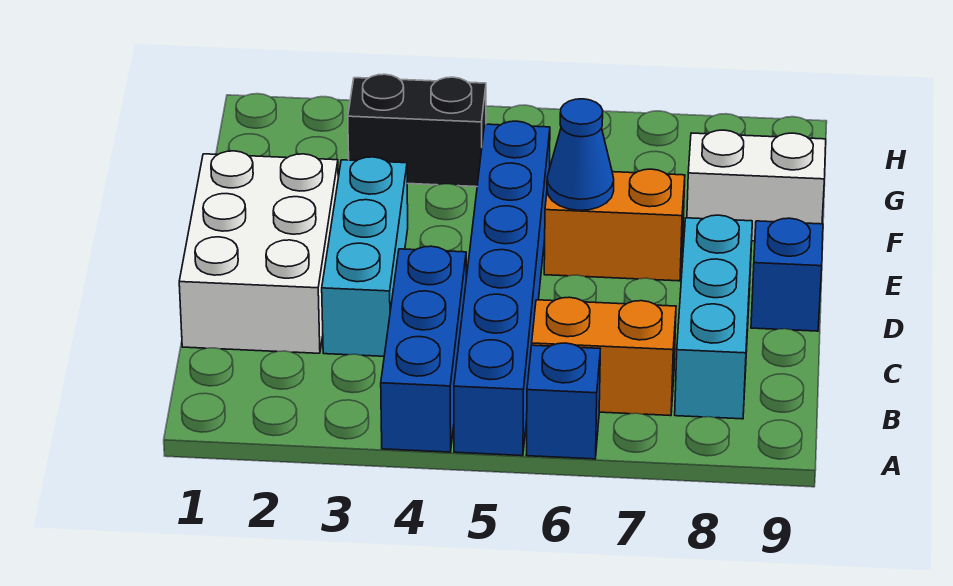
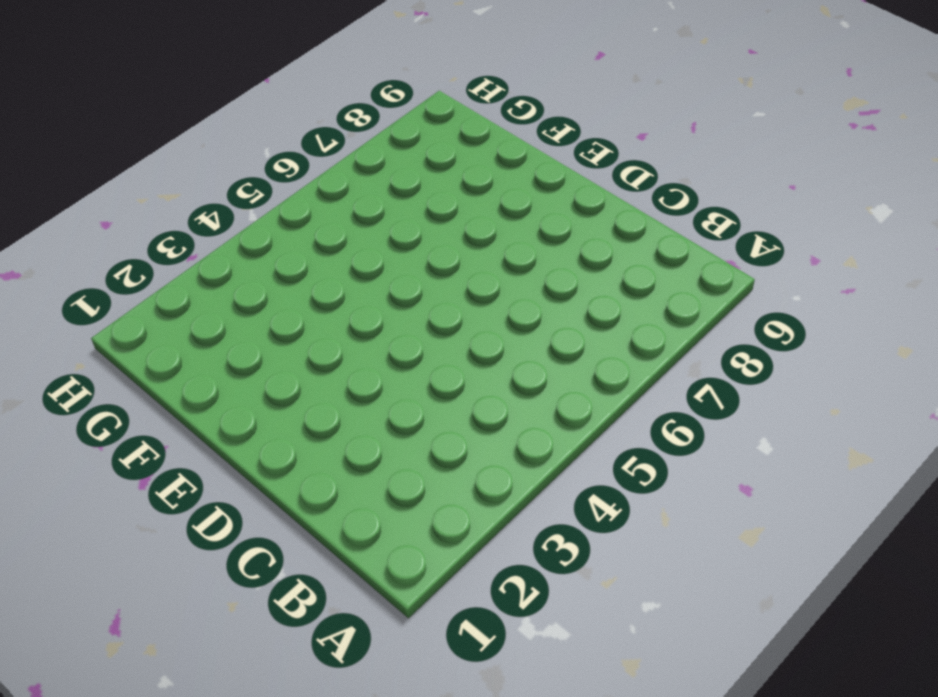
none -> blue 1x3 brick [381,246,466,452]
none -> blue 1x6 brick [454,121,550,456]
none -> blue 1x1 brick [526,343,600,459]

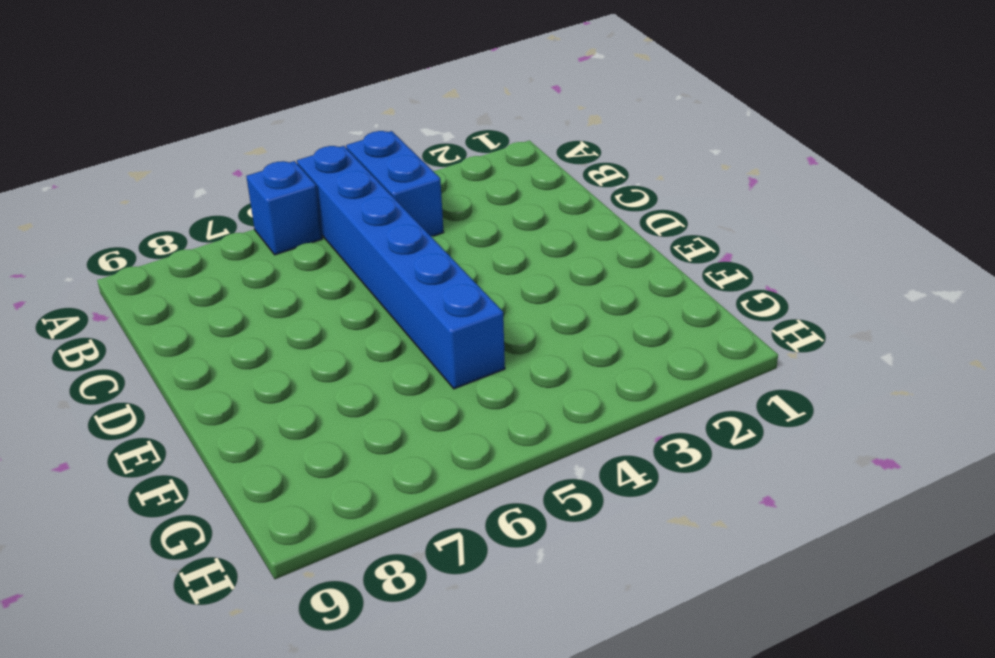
blue 1x2 brick [346,131,444,236] -> blue 1x3 brick [381,246,466,452]
none -> orange 1x2 brick [532,297,676,416]
none -> cyan 1x3 brick [675,215,752,419]
none -> white 2x3 brick [179,151,338,353]

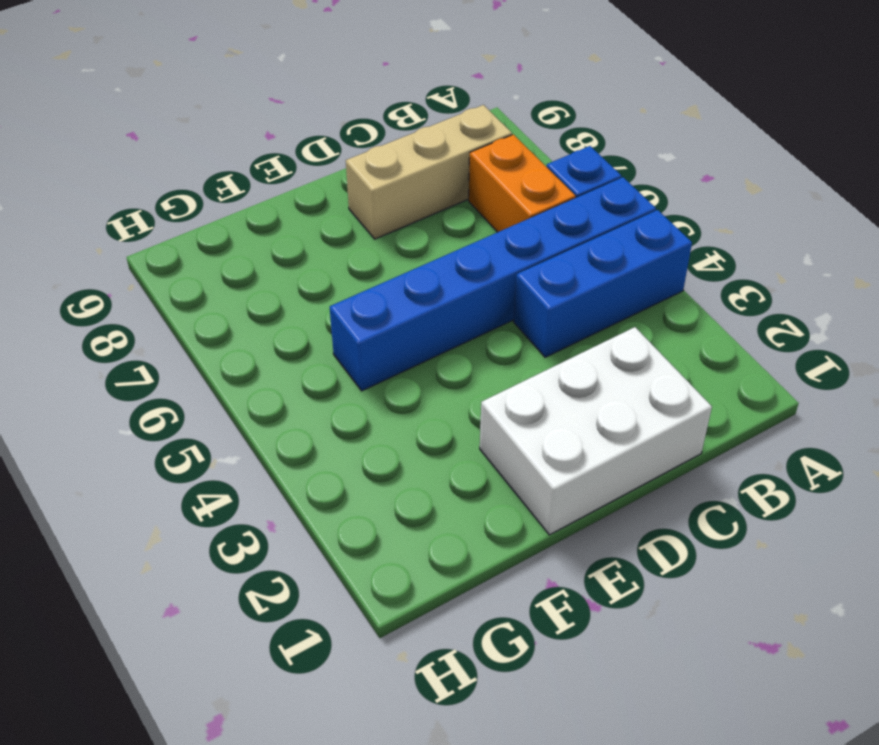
tan 1x3 brick [346,105,512,239] -> cyan 1x3 brick [675,215,752,419]
none -> cyan 1x3 brick [322,157,408,356]
none -> blue 1x1 brick [751,218,823,331]
none -> orange 1x2 brick [544,169,685,281]

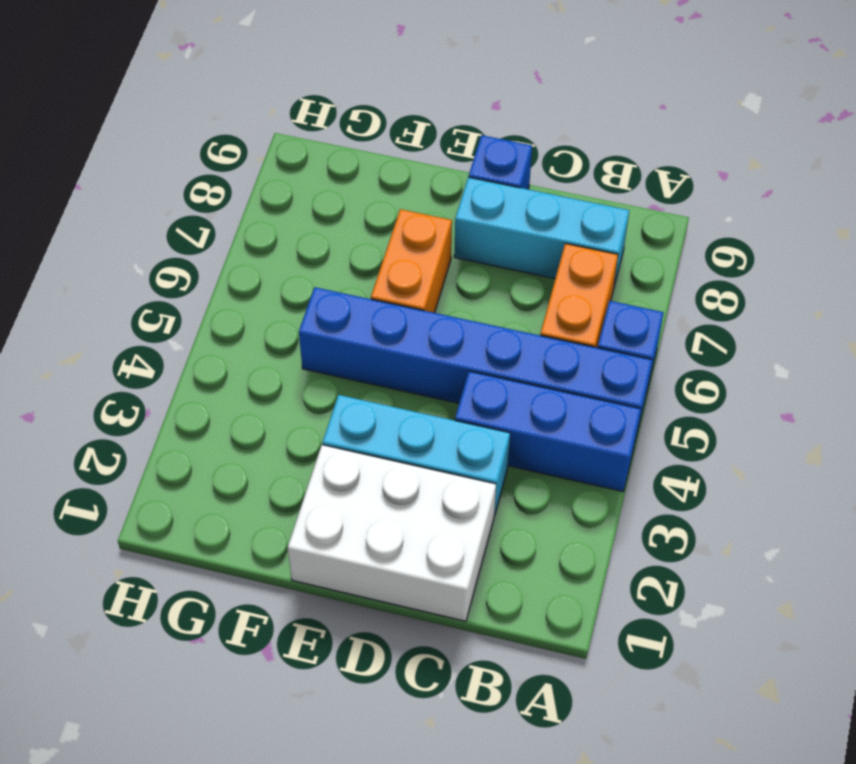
none -> white 1x2 brick [687,130,826,241]
none -> black 1x2 brick [348,74,486,187]
none -> blue 1x1 cone [547,99,614,210]

